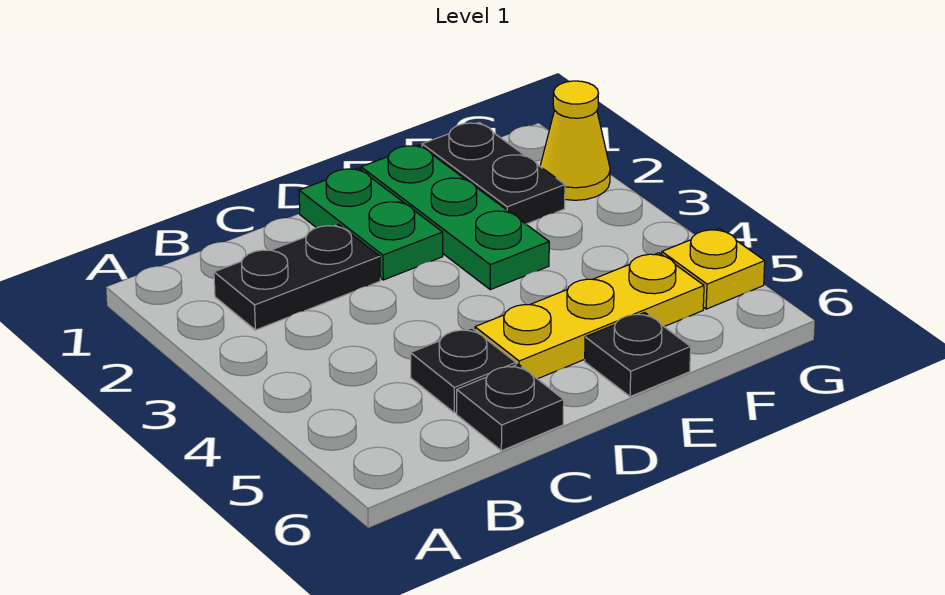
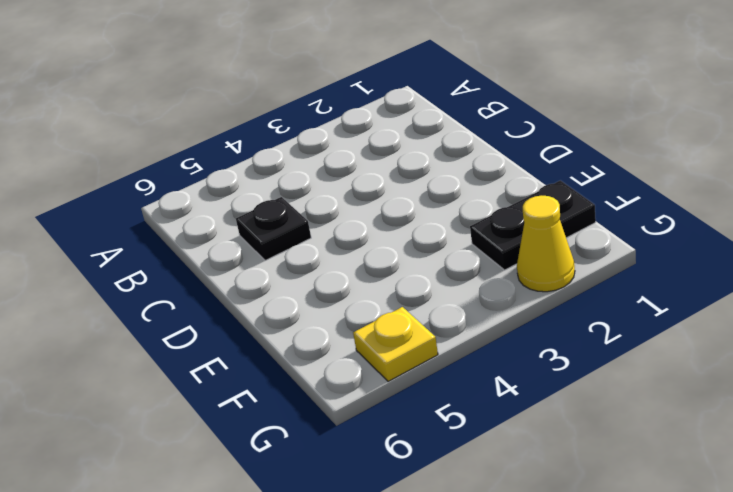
none -> black 1x2 plate [214,224,380,330]
none -> black 1x1 plate [457,364,564,451]

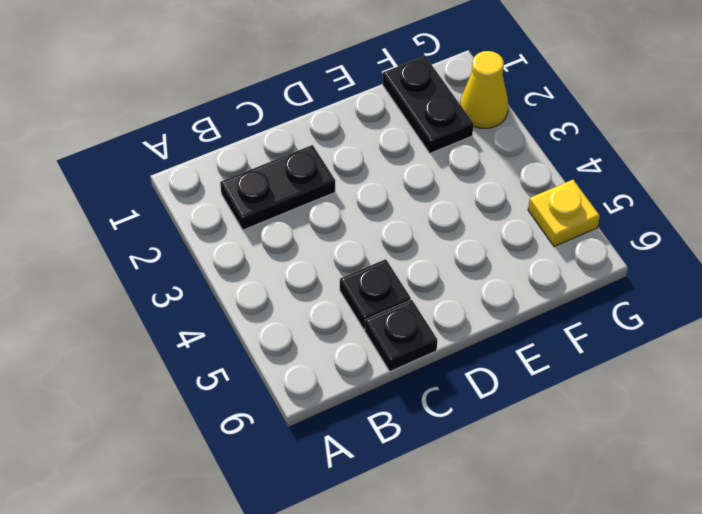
none -> green 1x2 plate [299,168,443,280]
none -> yellow 1x3 plate [475,253,704,379]

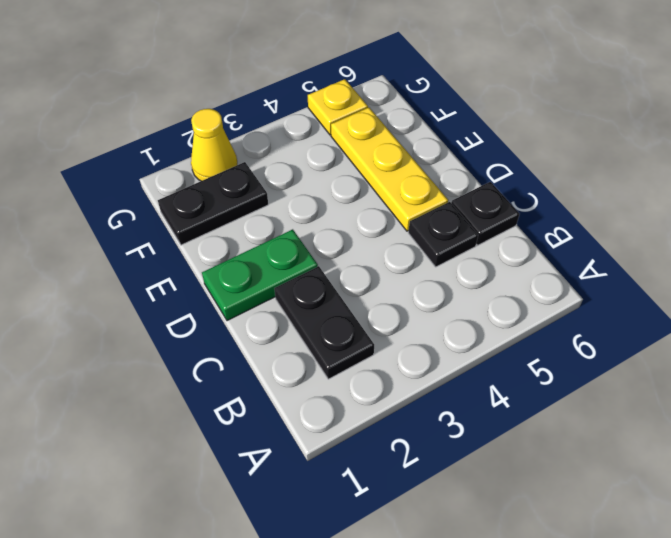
none -> green 1x3 plate [361,145,549,290]
none -> black 1x1 plate [585,312,691,397]

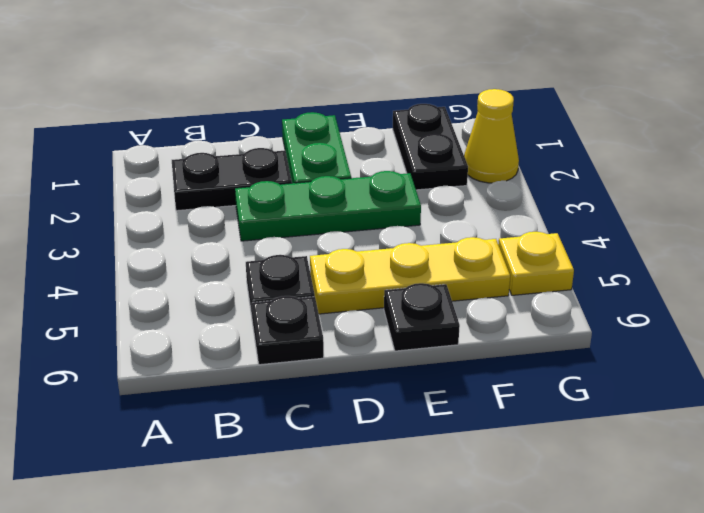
green 1x3 plate [235,171,421,241] -> green 1x3 plate turned to [361,145,549,290]

